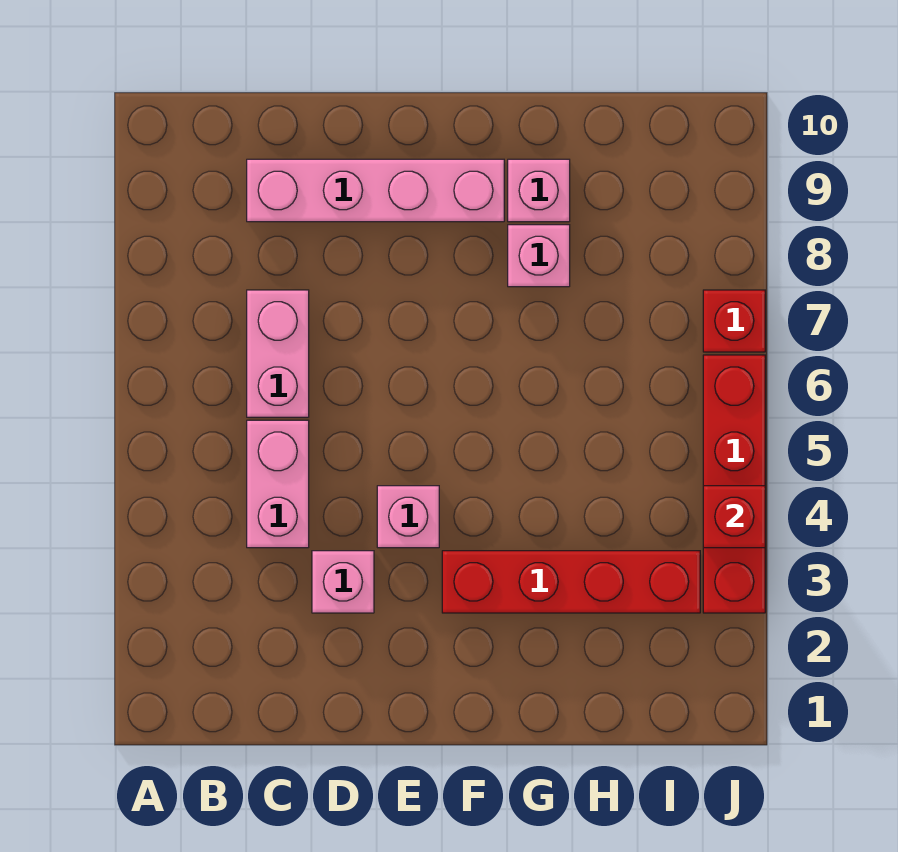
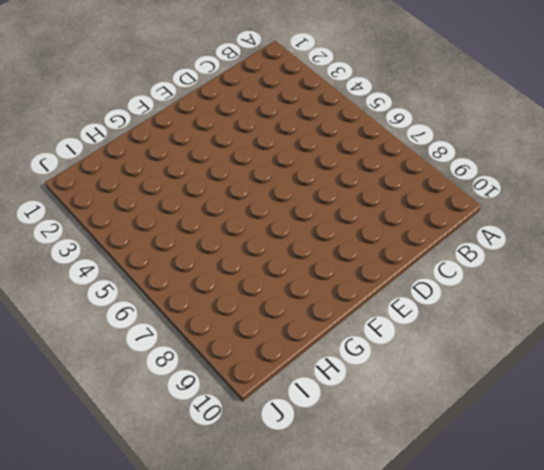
none -> pink 1x2 brick [247,420,309,548]
none -> pink 1x2 brick [247,290,309,417]

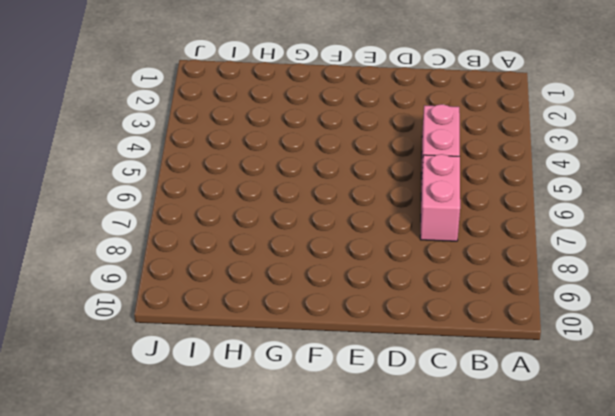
none -> pink 1x4 brick [247,159,504,222]
none -> pink 1x1 brick [312,551,374,613]

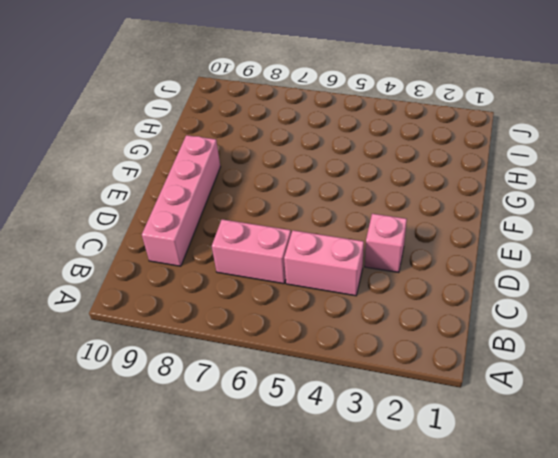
none -> pink 1x1 brick [377,486,439,548]
none -> red 1x4 brick [442,551,700,613]

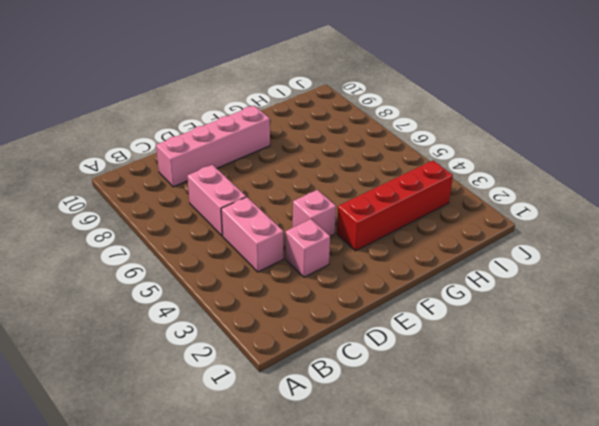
none -> pink 1x1 brick [508,225,570,287]
none -> pink 1x1 brick [508,159,570,222]

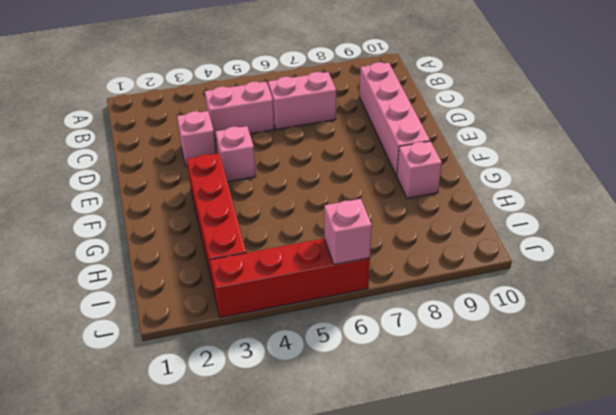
pink 1x1 brick [324,199,372,265] -> pink 1x1 brick moved to [508,225,570,287]
none -> red 1x1 brick [703,290,765,352]
none -> red 1x1 brick [703,486,765,548]

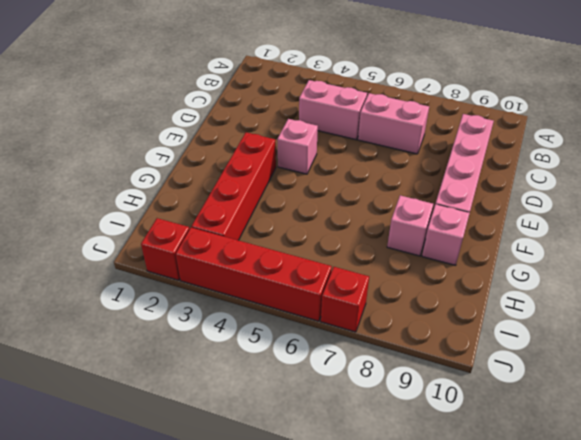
red 1x1 brick [141,218,189,280] -> red 1x1 brick moved to [703,486,765,548]
none -> pink 1x1 brick [312,551,374,613]

